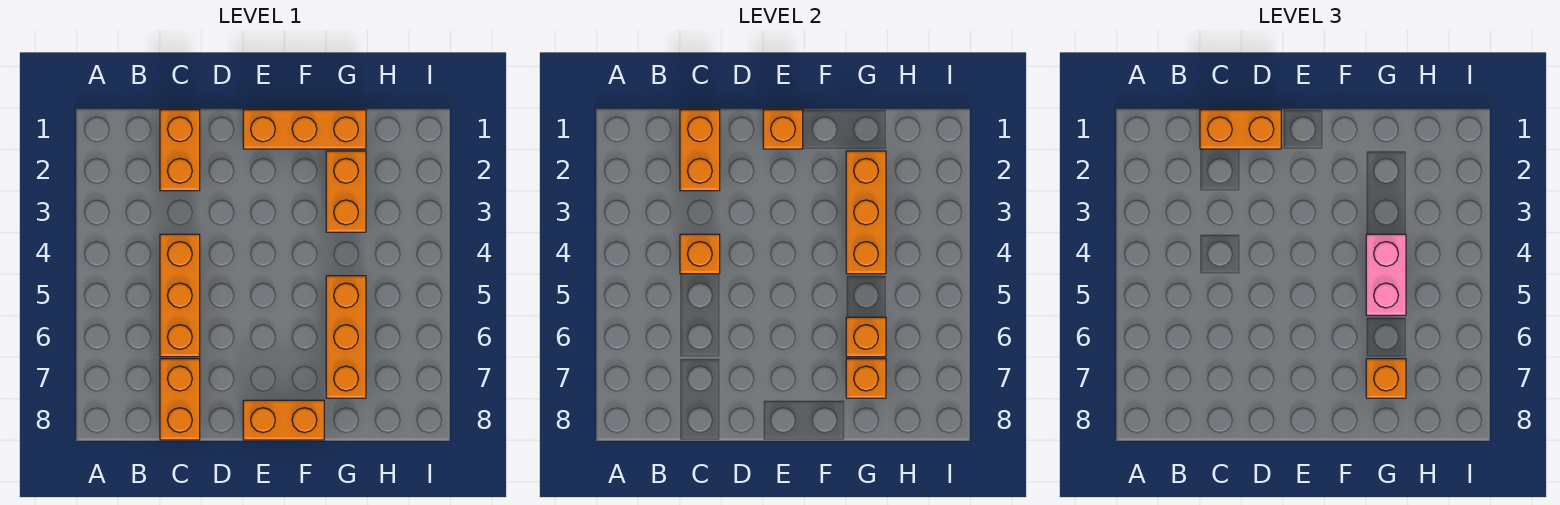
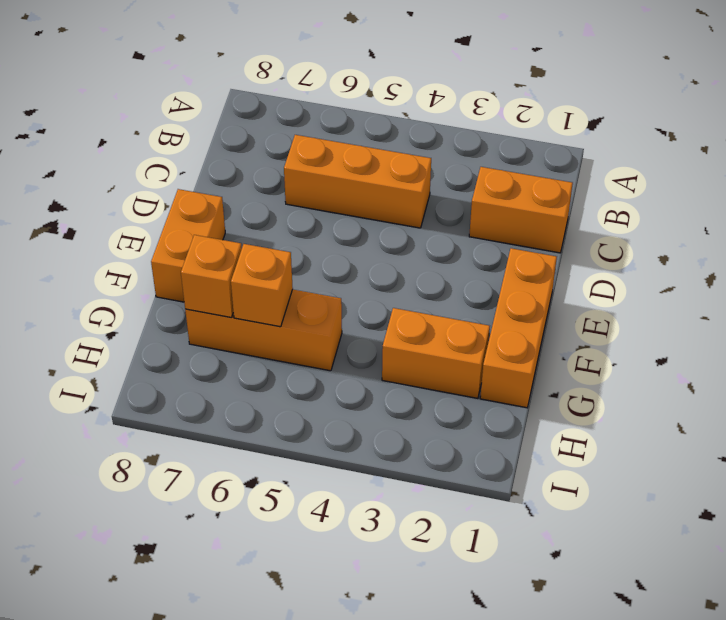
none -> orange 1x2 brick [160,359,200,440]
none -> orange 1x2 brick [680,110,720,191]
none -> orange 1x1 brick [680,234,720,274]

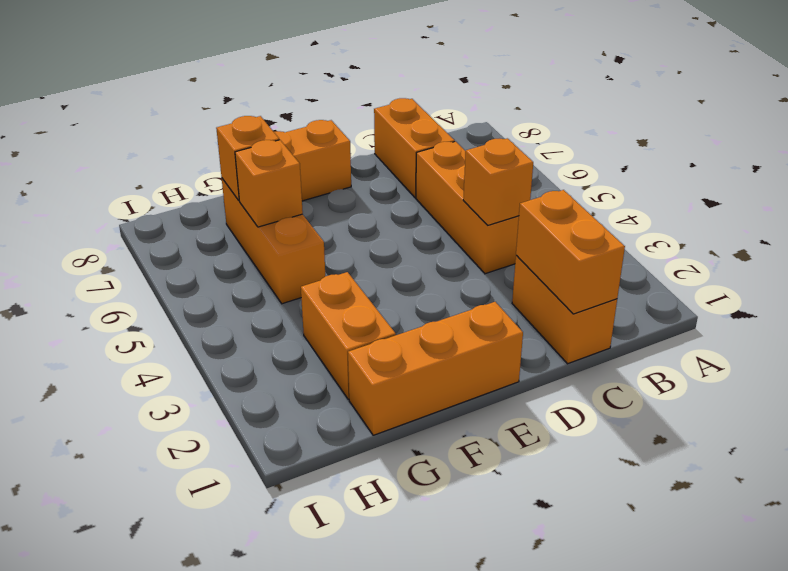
none -> orange 1x1 brick [763,110,803,149]
none -> orange 1x3 brick [846,151,886,274]
none -> orange 1x2 brick [1200,110,1281,149]

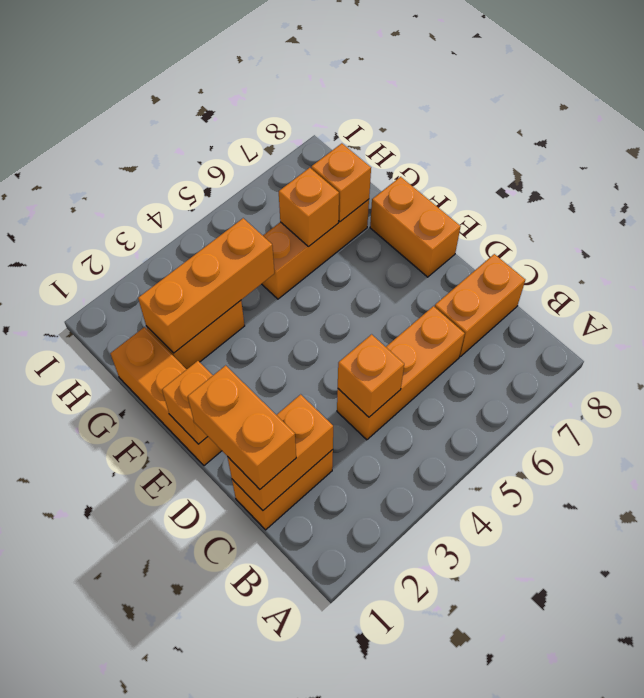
none -> pink 1x2 brick [1366,234,1406,315]
none -> orange 1x1 brick [1366,359,1406,398]

